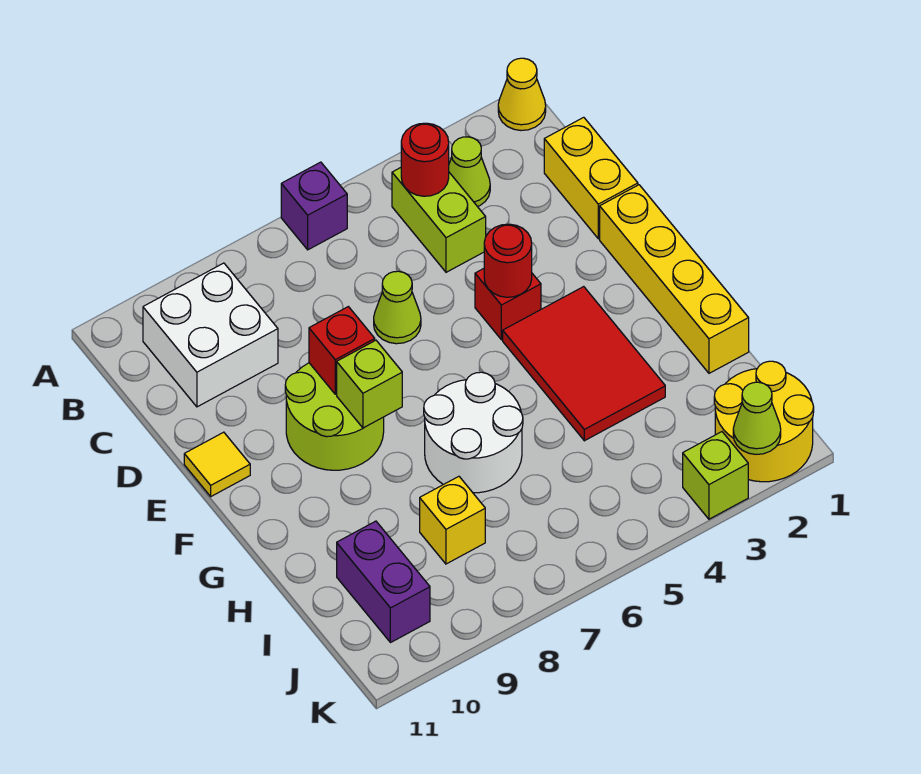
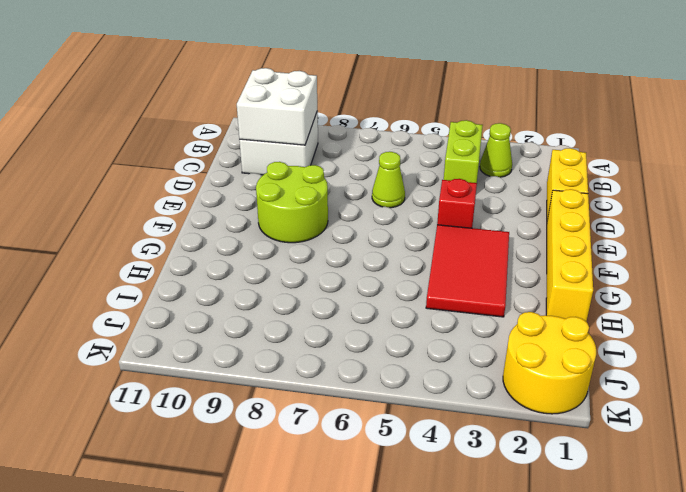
white 2x2 brick [237,68,317,145] -> none
none -> yellow 1x1 cone [498,58,546,130]
none -> purple 1x1 brick [281,162,347,250]
none -> yellow 1x1 tile [184,432,250,496]

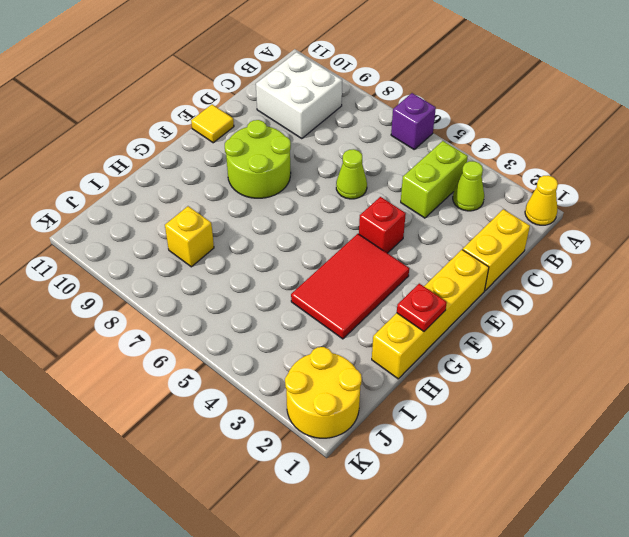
red 1x1 plate [397,284,447,331] -> none
none -> white 2x2 round brick [424,372,523,493]
none -> purple 1x2 brick [337,521,430,643]
none -> lime 1x1 brick [683,432,748,519]

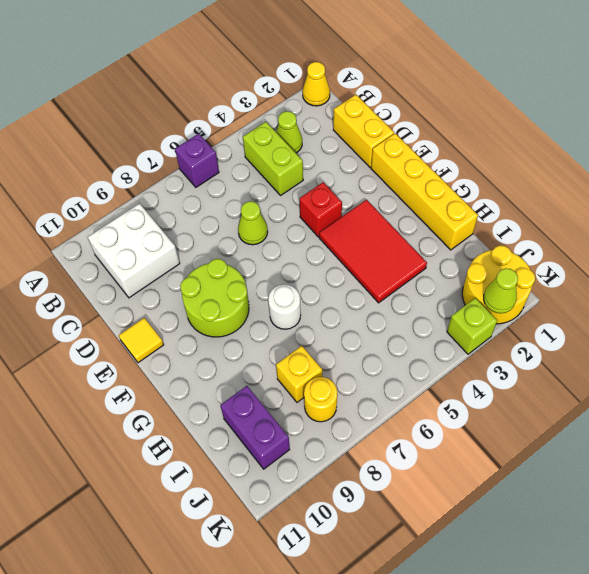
white 1x1 round brick [268,284,301,329] -> white 2x2 round brick [424,372,523,493]
yellow 1x1 round brick [304,377,337,422] -> none
none -> red 1x1 round brick [401,123,449,196]
none -> red 1x1 round brick [484,224,532,297]
none -> red 1x1 brick [309,307,375,394]

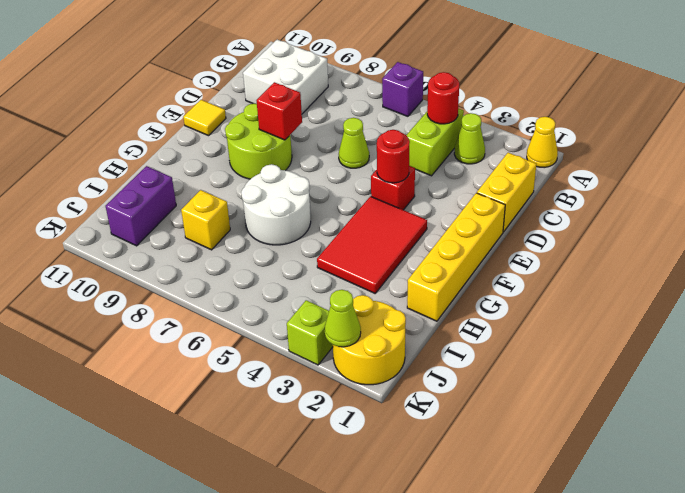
none -> lime 1x1 brick [337,340,402,428]

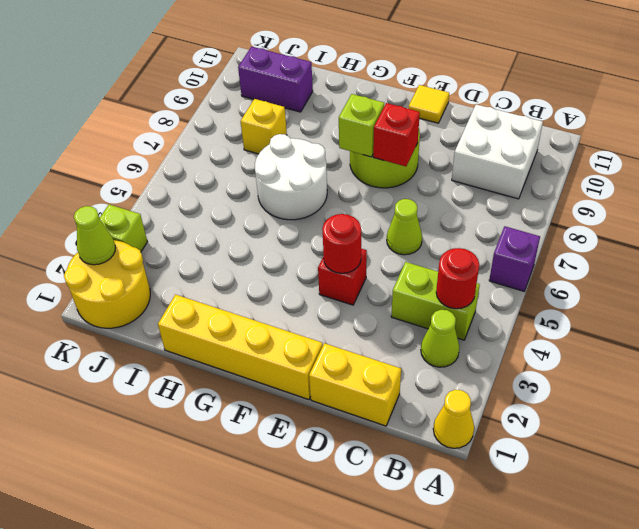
none -> red 2x3 tile [503,287,665,441]

